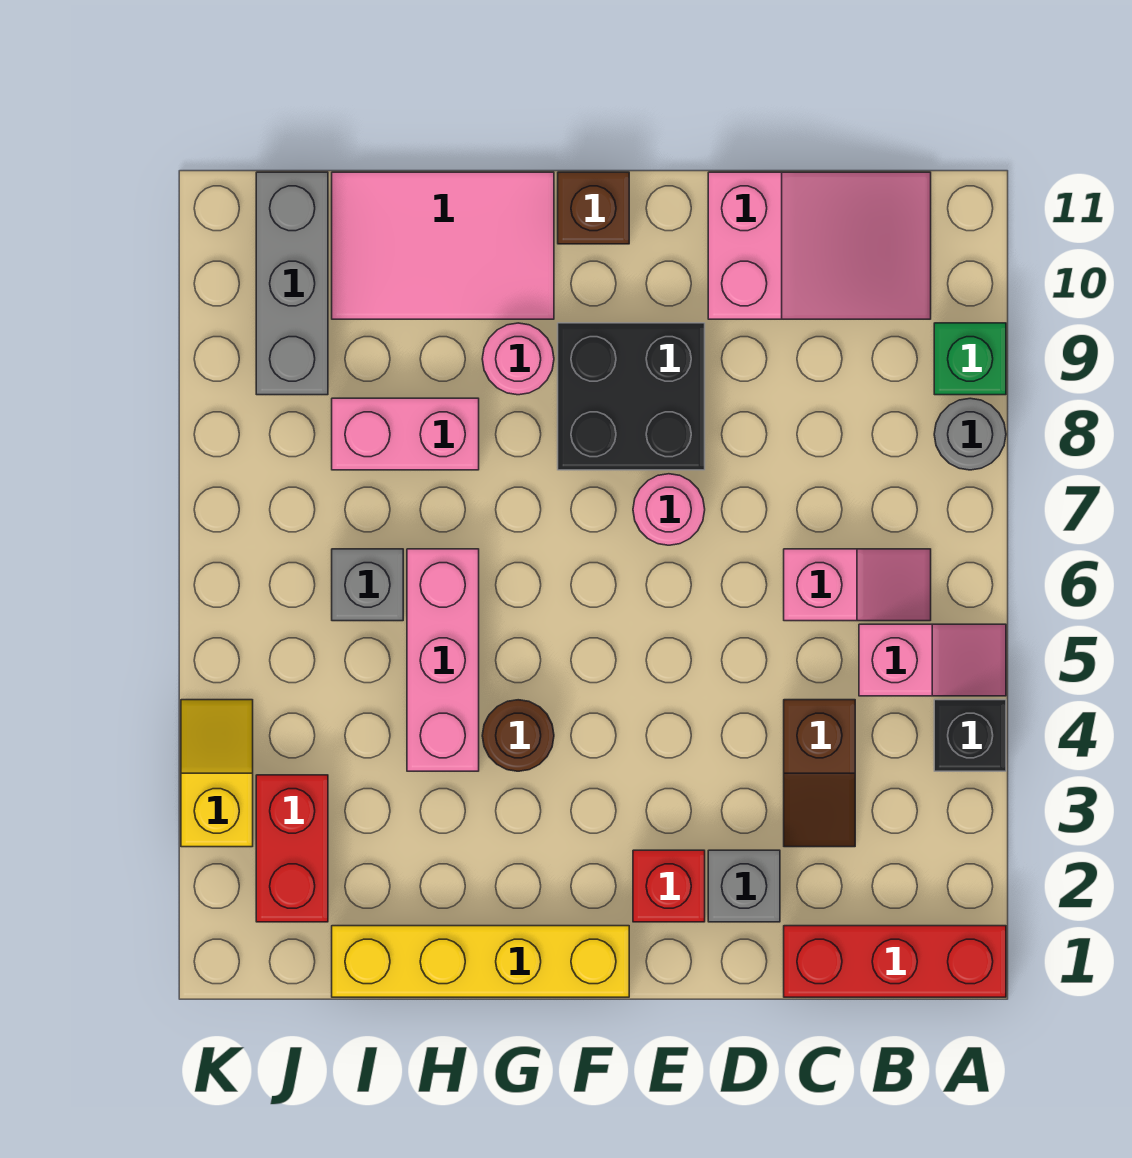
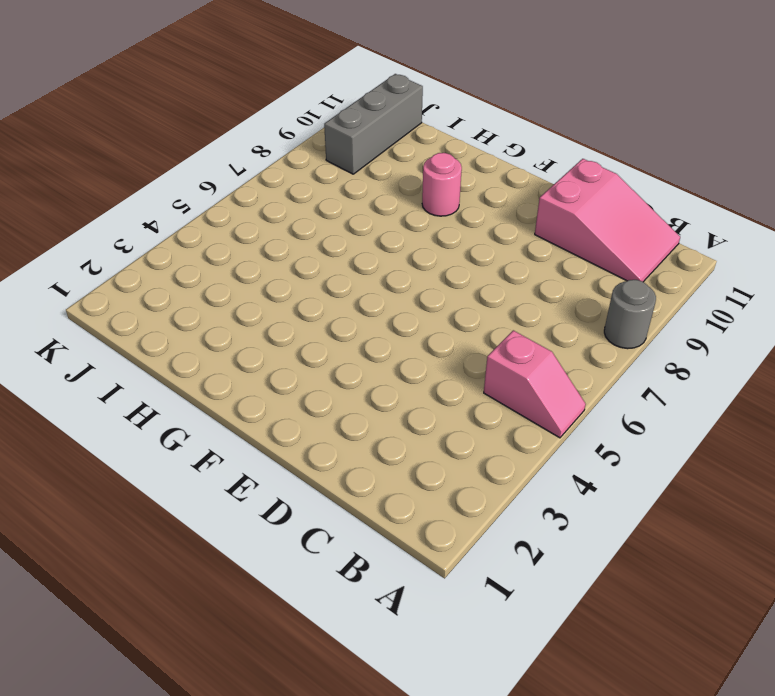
none -> red 1x3 brick [784,926,1006,997]
none -> black 1x1 brick [934,700,1006,771]
none -> green 1x1 brick [934,323,1006,395]

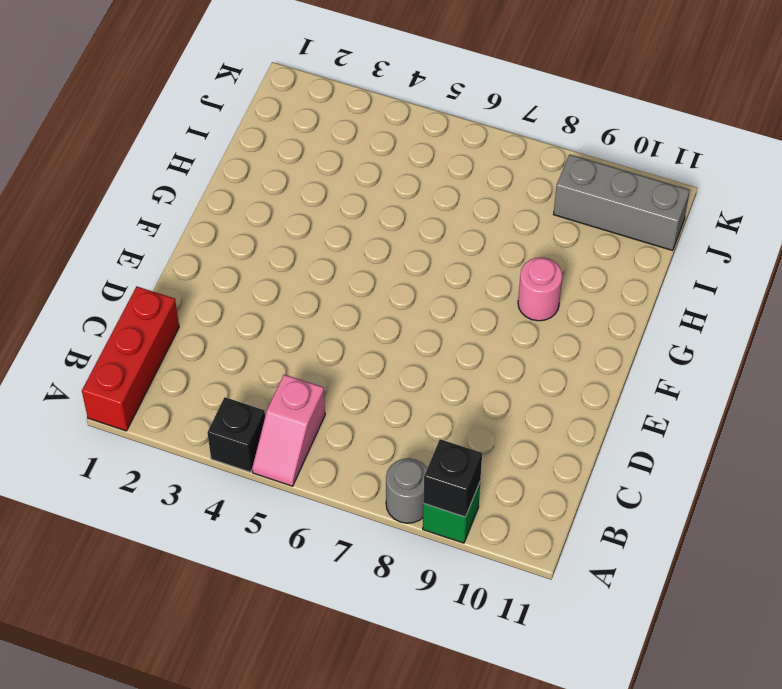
black 1x1 brick [423,439,482,517] -> none
none -> pink 1x2 slope [784,549,931,621]
none -> pink 2x3 slope [708,172,931,319]
none -> brown 1x2 slope [784,700,855,847]

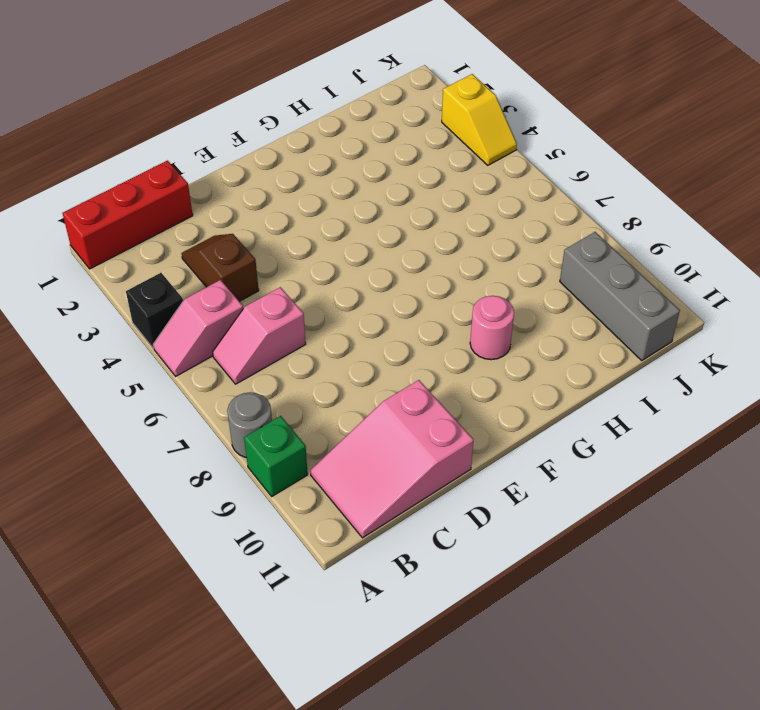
none -> grey 1x1 brick [708,850,780,922]
none -> red 1x1 brick [633,850,705,922]
none -> pink 1x1 round brick [633,474,705,545]

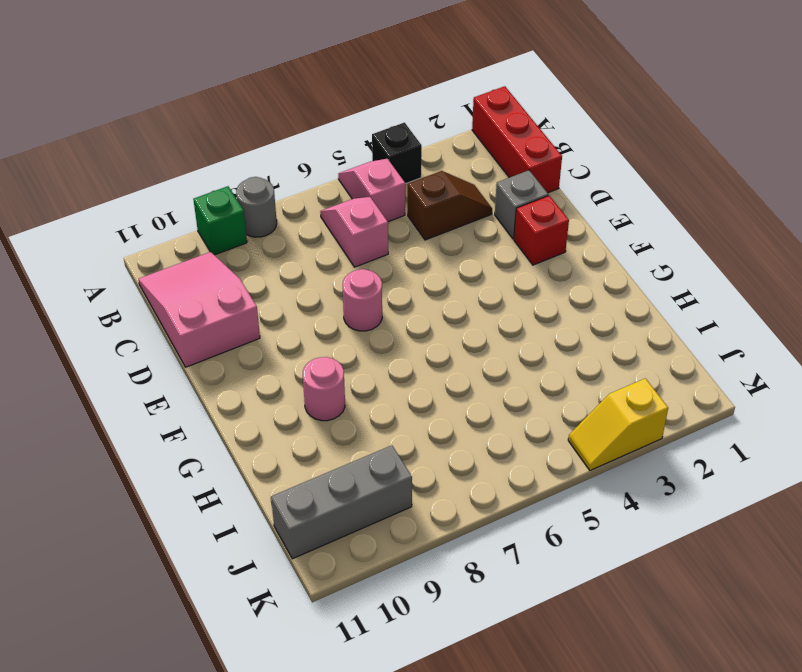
none -> black 2x2 brick [558,323,705,470]
none -> yellow 1x4 brick [332,926,629,997]
none -> brown 1x1 brick [558,172,629,244]

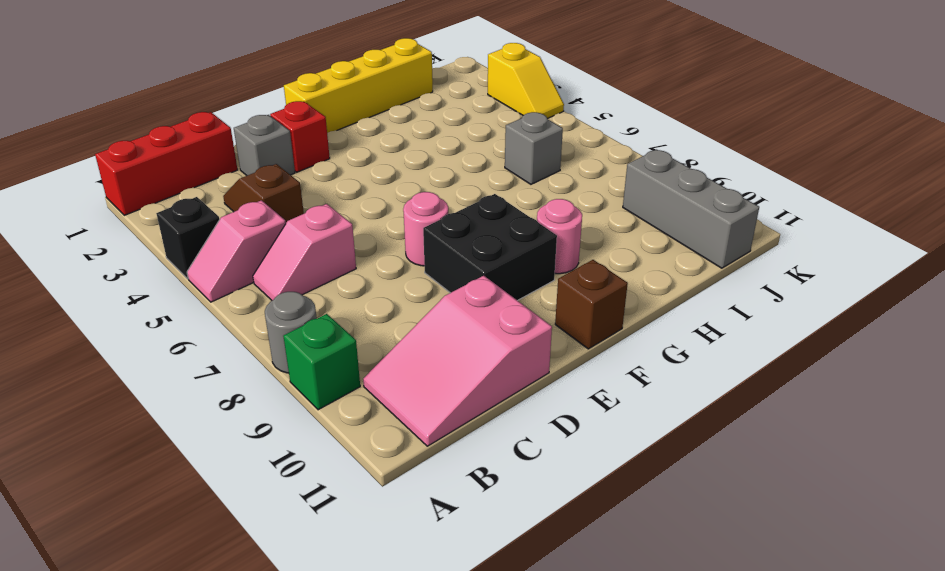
none -> brown 1x1 round brick [482,700,554,771]
none -> pink 2x3 tile [332,172,554,319]
none -> pink 1x3 brick [407,549,479,771]

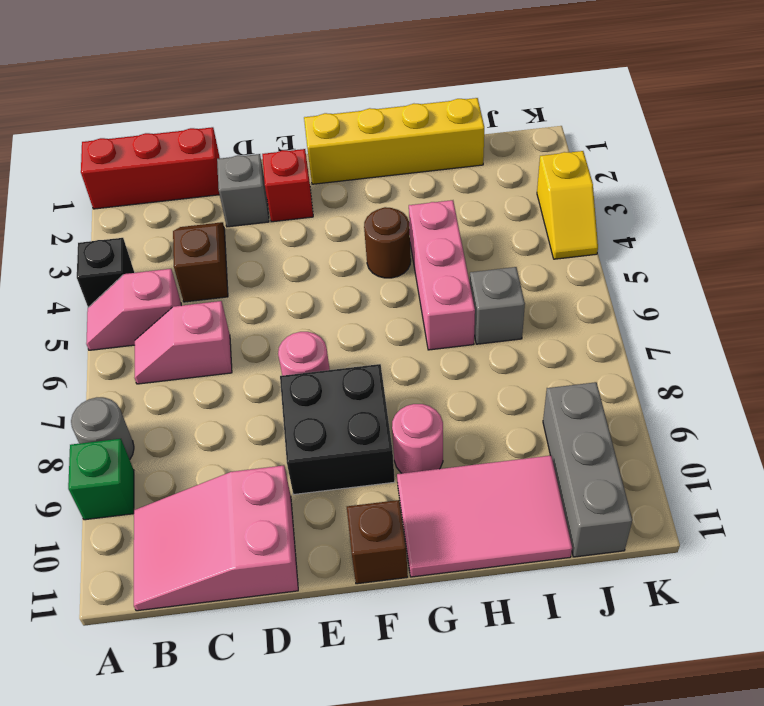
none -> pink 1x2 brick [332,398,479,470]
none -> red 1x2 brick [256,775,328,922]

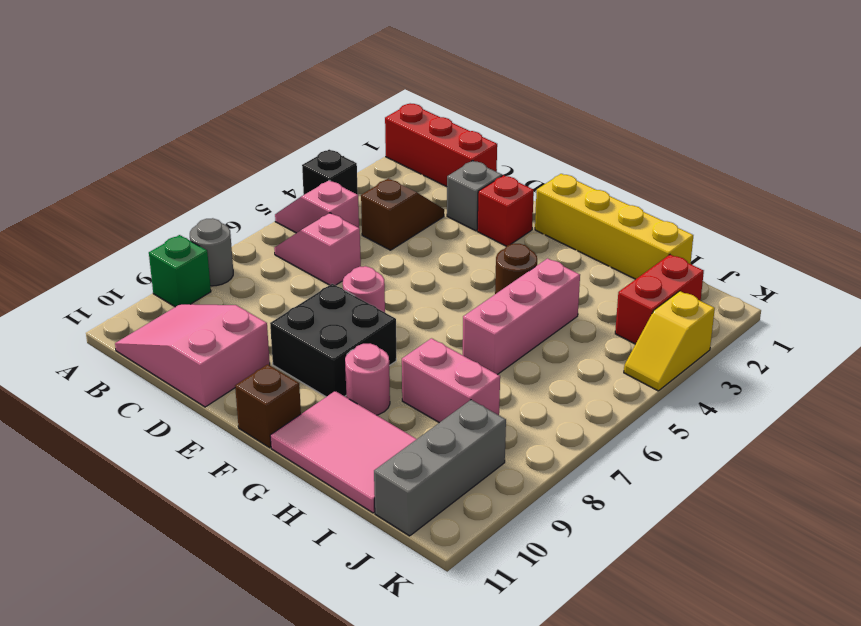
none -> grey 1x1 brick [332,549,403,621]

